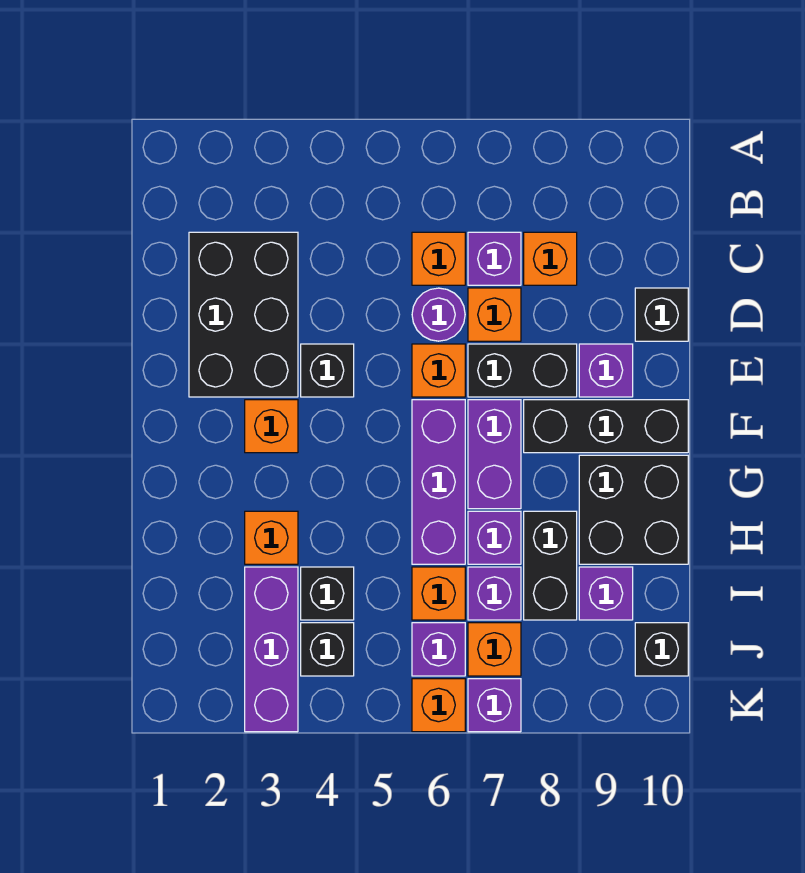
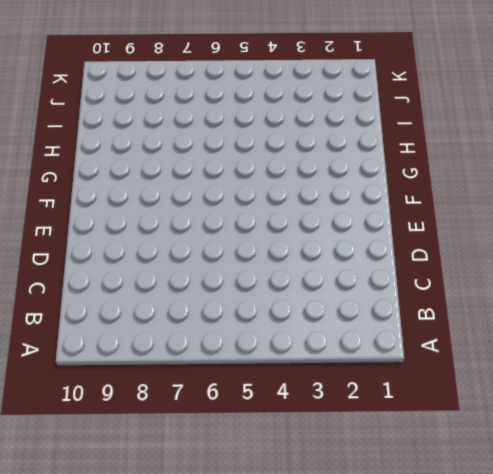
none -> black 2x3 brick [189,232,298,397]
none -> orange 1x1 brick [412,232,465,285]
none -> purple 1x1 brick [468,232,521,285]
none -> orange 1x1 brick [524,232,577,285]

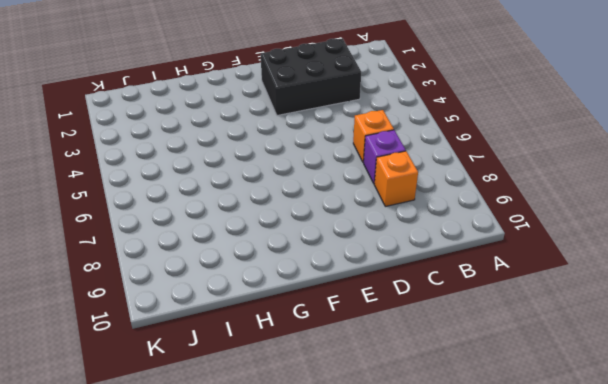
none -> purple 1x1 round brick [412,288,465,341]
none -> orange 1x1 brick [468,288,521,341]
none -> black 1x1 brick [635,288,688,341]
none -> black 1x1 brick [301,344,354,397]

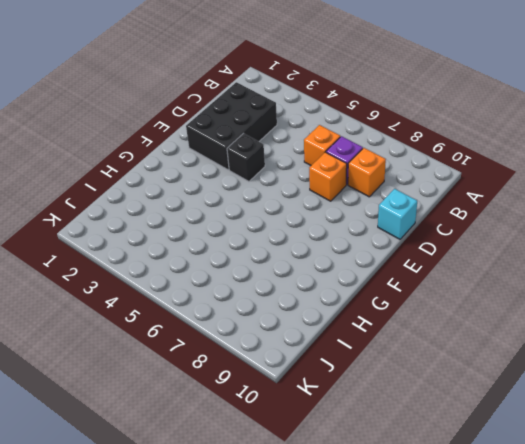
cyan 1x1 brick [378,189,417,239] -> black 1x1 brick [635,288,688,341]
none -> purple 1x1 round brick [412,288,465,341]
none -> orange 1x1 brick [412,344,465,397]
none -> black 1x2 brick [468,344,577,397]
none -> purple 1x1 brick [579,344,633,397]

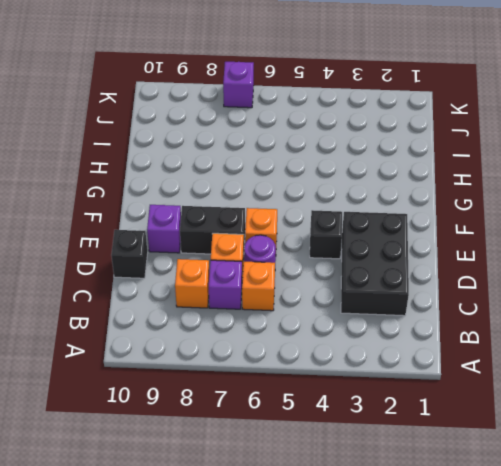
none -> orange 1x1 brick [245,400,298,453]
none -> purple 1x3 brick [412,400,465,564]
none -> purple 1x2 brick [468,400,521,509]
none -> black 1x3 brick [524,400,688,453]

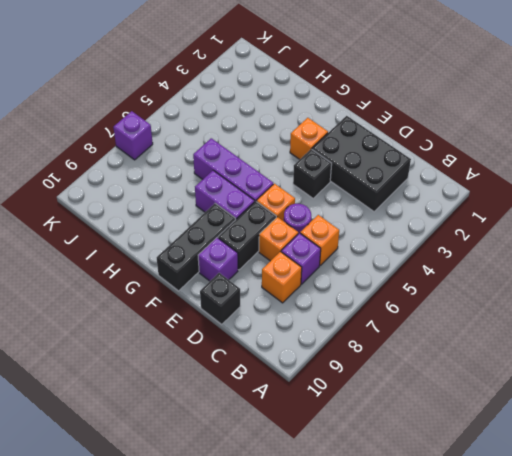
none -> black 2x2 brick [579,455,688,564]
none -> orange 1x1 brick [245,511,298,564]
none -> purple 1x1 brick [468,511,521,564]
none -> black 1x2 brick [524,511,577,620]

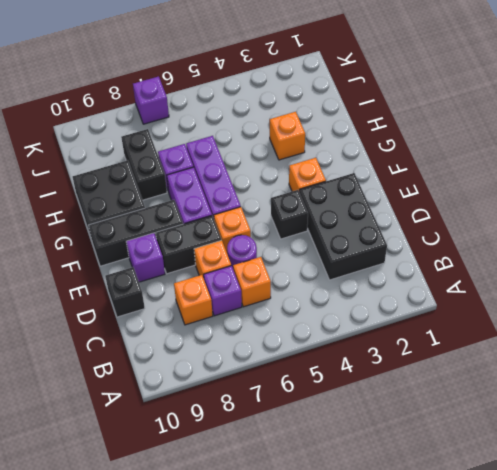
none -> purple 1x3 brick [245,567,298,732]
none -> black 1x1 brick [301,567,354,620]
none -> orange 1x1 brick [412,567,465,620]
none -> purple 1x1 brick [468,567,521,620]

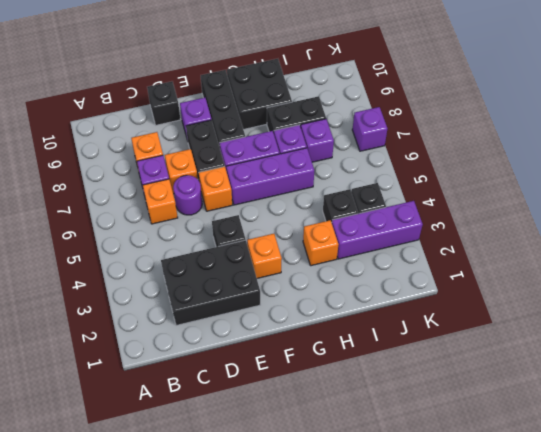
none -> orange 1x1 brick [412,567,465,620]
none -> purple 1x1 brick [579,567,633,620]
none -> purple 1x1 brick [412,623,465,676]
none -> orange 1x1 brick [468,623,521,676]

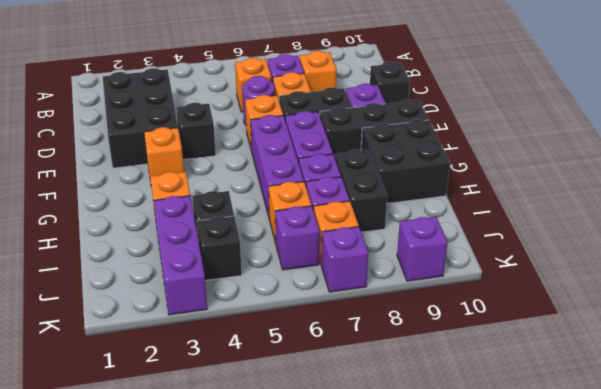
purple 1x1 brick [397,217,447,281] -> purple 1x1 brick moved to [579,567,633,620]
none -> black 1x1 brick [635,623,688,676]
none -> orange 1x1 brick [412,679,465,732]

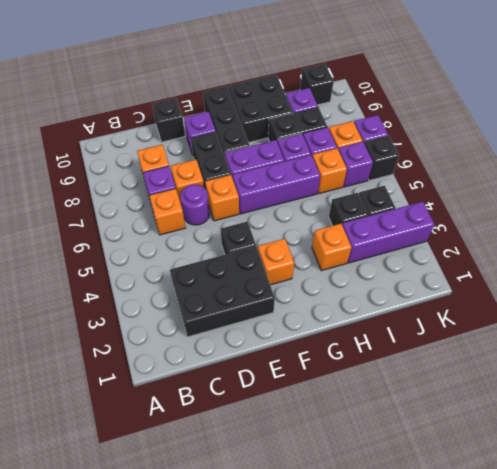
black 1x1 brick [364,135,399,180] -> orange 1x1 brick [412,679,465,732]

